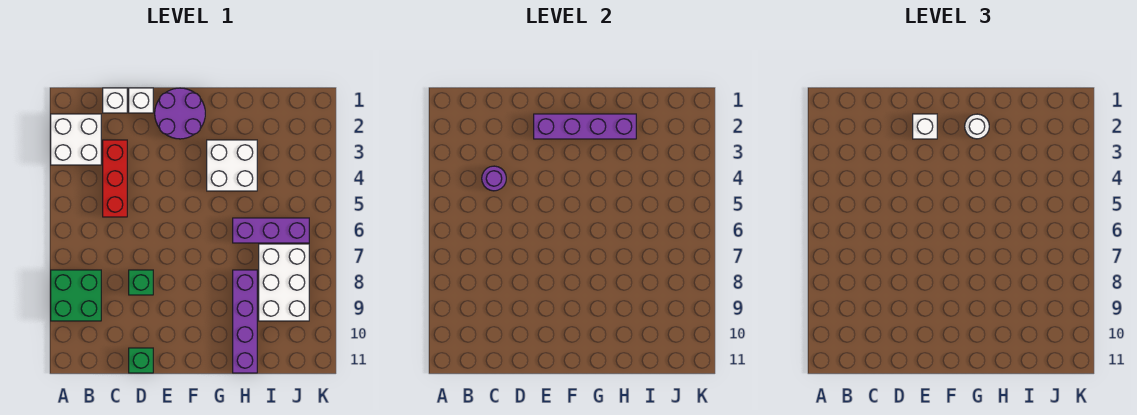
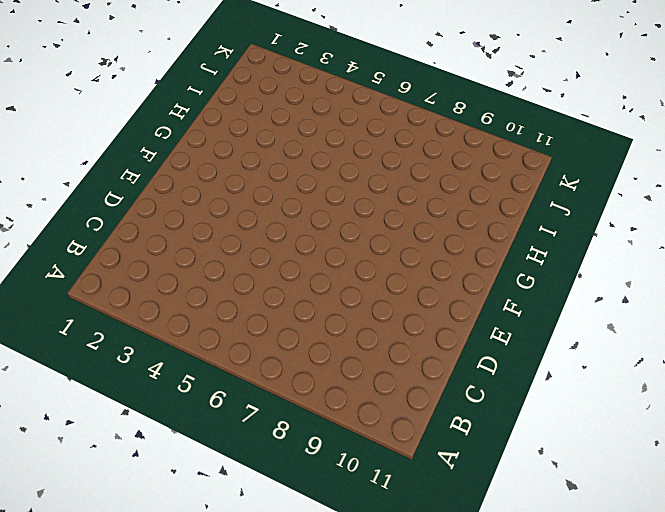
none -> white 2x2 brick [51,114,101,165]
none -> green 2x2 brick [51,270,101,321]
none -> white 1x1 brick [103,88,127,113]

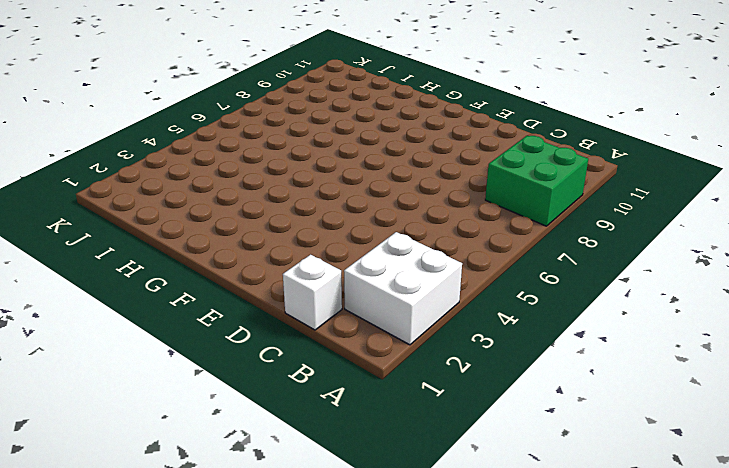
none -> red 1x3 brick [103,140,127,217]
none -> white 1x1 brick [129,88,153,113]
none -> green 1x1 brick [129,270,153,295]

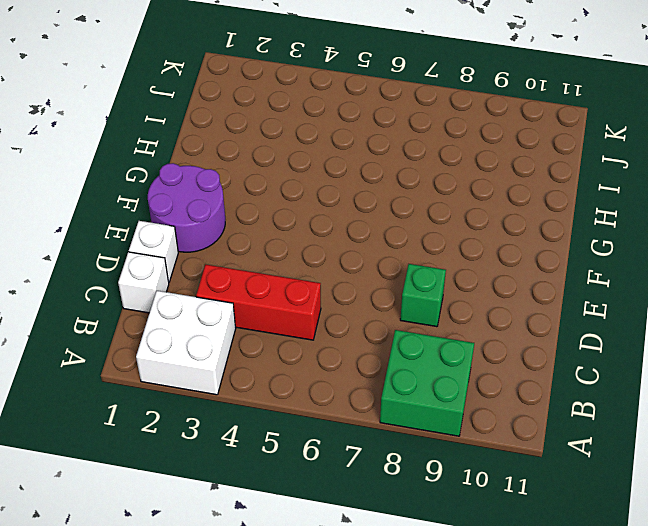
none -> green 1x1 brick [129,348,153,373]
none -> white 2x2 brick [207,140,257,191]
none -> purple 1x3 brick [233,218,309,243]

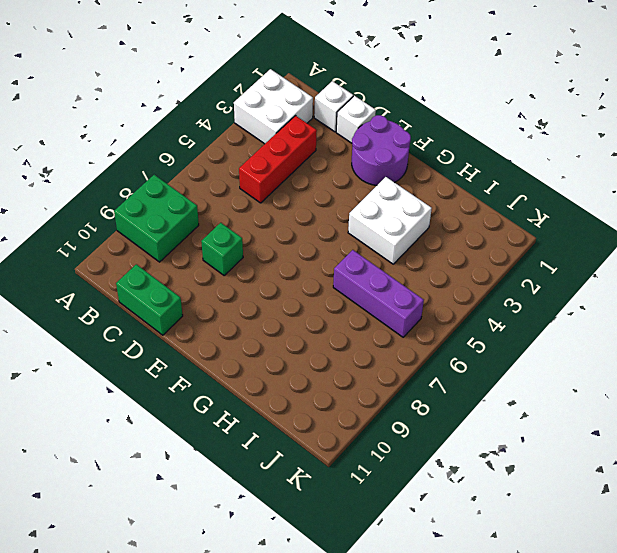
green 1x2 brick [116,264,183,335] -> green 1x1 brick [129,348,153,373]
none -> purple 1x4 brick [233,270,257,373]
none -> white 2x3 brick [259,244,309,321]
none -> purple 1x1 round brick [482,166,506,191]

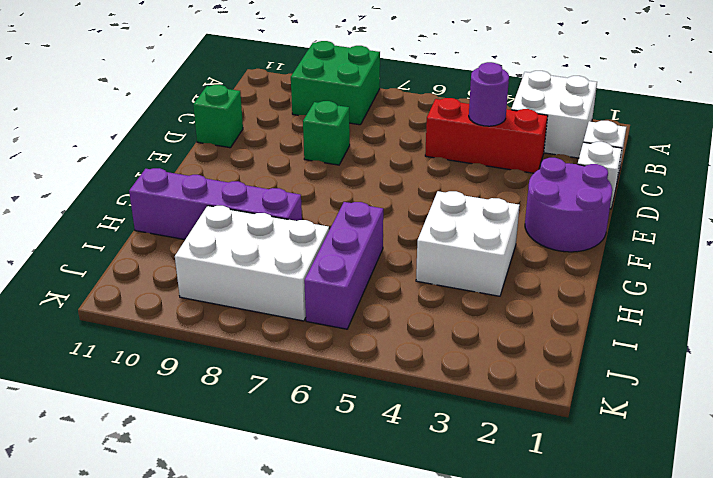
none -> purple 1x4 brick [534,114,636,139]
none -> white 1x1 brick [913,114,937,139]
none -> white 1x1 round brick [965,114,989,139]

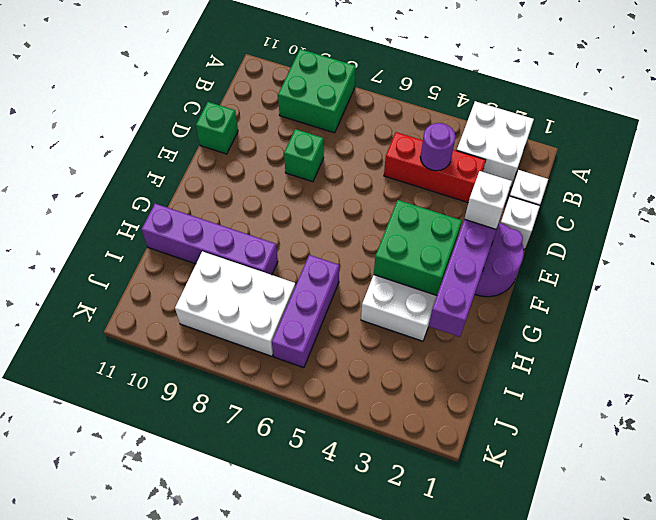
green 2x2 brick [374,200,462,295] -> none
none -> white 1x1 round brick [965,114,989,139]

